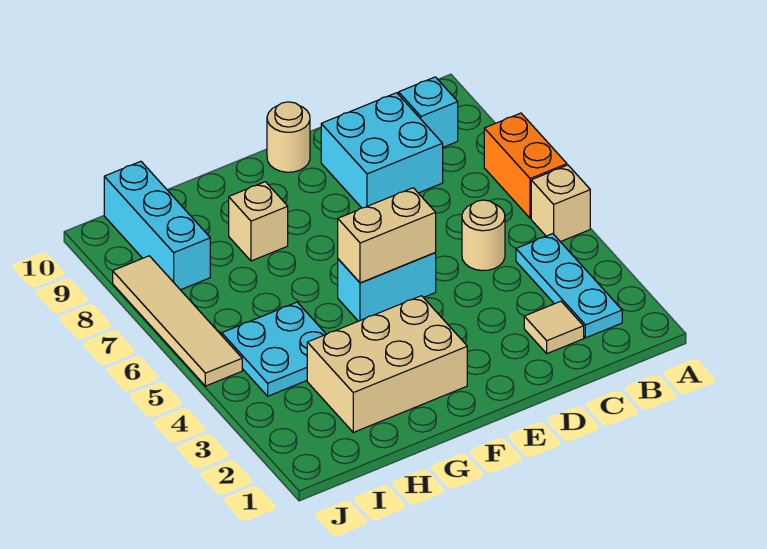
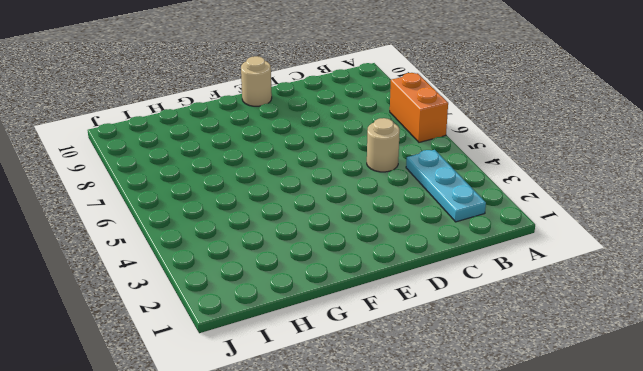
none -> tan 1x1 brick [531,165,590,242]
none -> cyan 1x1 brick [399,77,458,147]
none -> tan 1x1 tile [524,301,584,354]

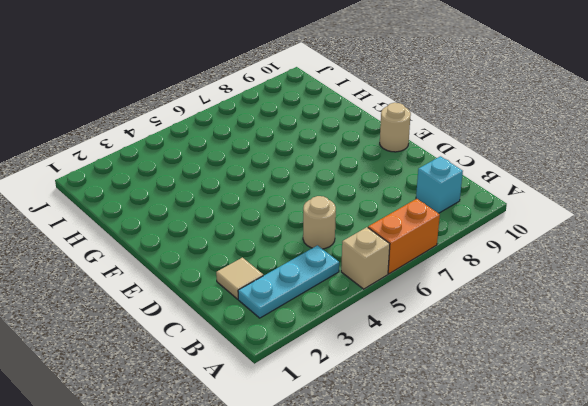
none -> cyan 2x2 brick [321,93,443,208]
none -> cyan 1x2 brick [338,253,436,321]
none -> tan 2x3 brick [307,296,467,432]

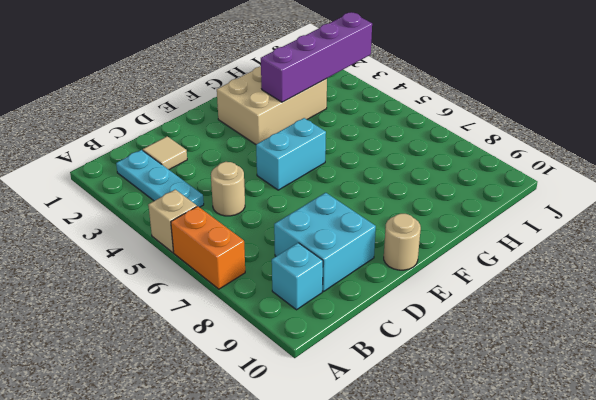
purple 1x4 brick [261,12,372,102] -> none
none -> tan 1x1 brick [229,182,288,261]
none -> cyan 2x2 plate [222,302,326,396]
none -> cyan 1x3 brick [104,161,210,290]

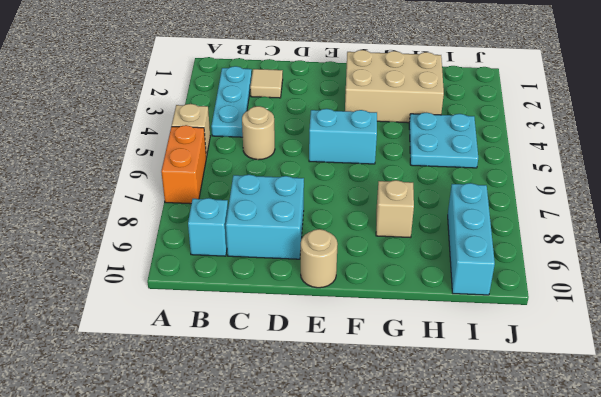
none -> tan 1x4 tile [113,256,242,386]
none -> tan 1x2 brick [338,188,436,283]

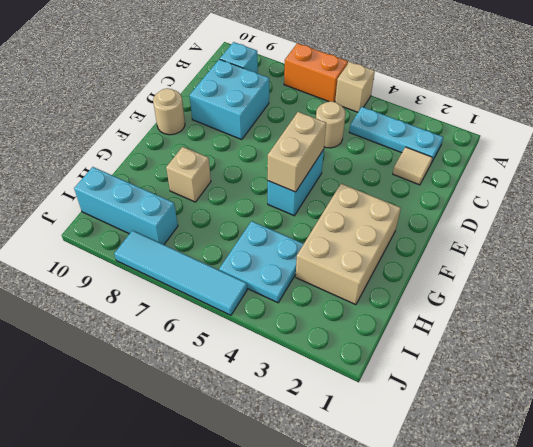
cyan 1x4 tile [114,230,247,315] -> tan 1x4 tile [113,256,242,386]

